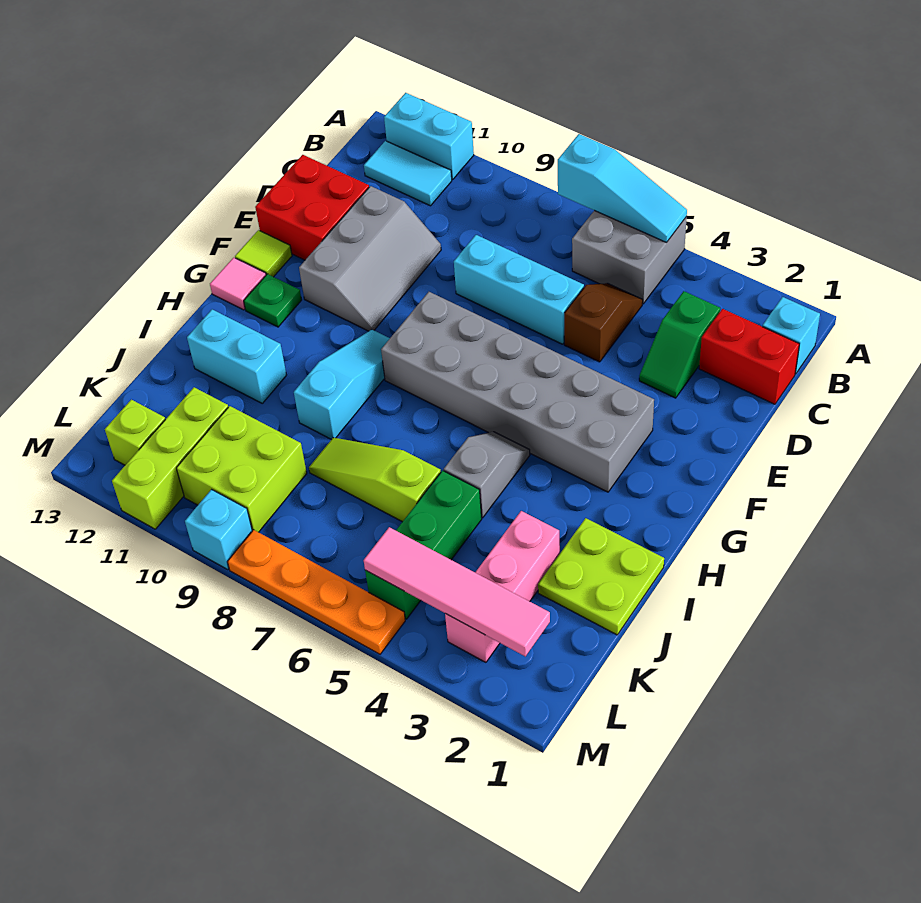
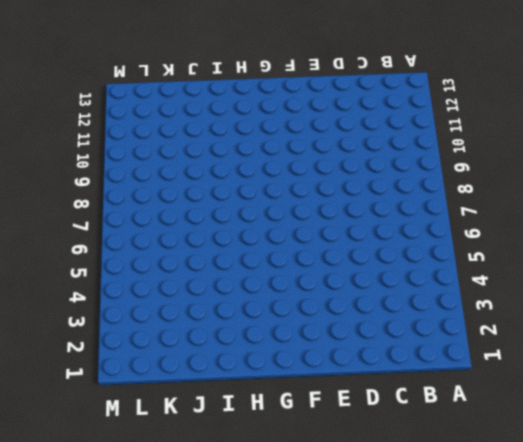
none -> grey 2x2 brick [572,210,687,304]
none -> cyan 1x2 brick [384,93,474,180]
none -> cyan 1x1 brick [762,297,820,374]

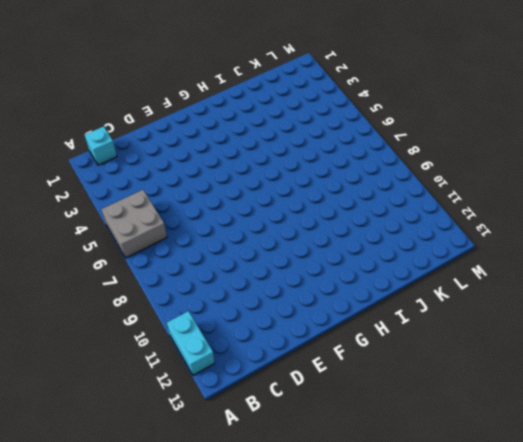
none -> cyan 1x2 tile [364,141,452,206]
none -> red 1x2 brick [699,309,799,404]
none -> green 1x2 slope [639,291,720,398]

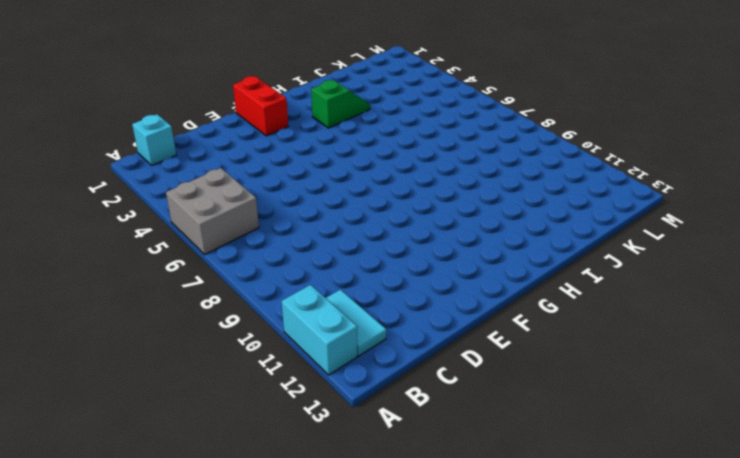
red 1x2 brick [233,76,288,136] -> red 1x2 brick moved to [699,309,799,404]
green 1x2 slope [311,80,370,128] -> green 1x2 slope moved to [639,291,720,398]
none -> brown 1x2 slope [564,283,643,362]
none -> cyan 1x3 brick [454,235,584,344]
none -> grey 2x3 slope [299,186,441,331]

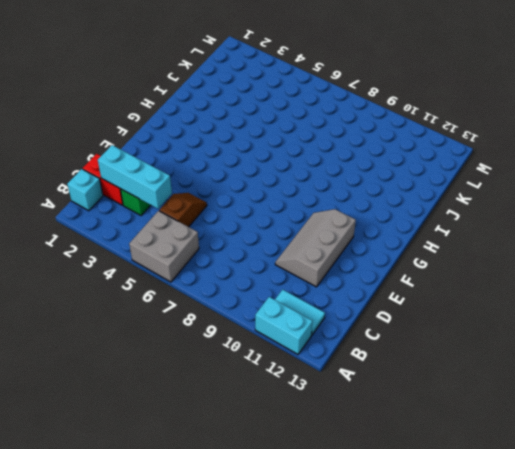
cyan 1x3 brick [98,145,172,209] -> cyan 1x3 brick moved to [454,235,584,344]
brown 1x2 slope [159,193,207,227] -> brown 1x2 slope turned to [564,283,643,362]
none -> red 2x2 brick [255,155,369,260]
none -> grey 2x6 brick [381,292,654,492]
none -> lime 1x1 tile [235,230,292,277]

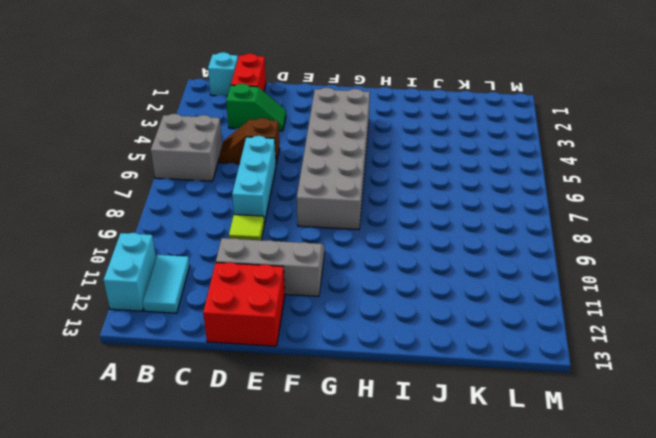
lime 1x1 tile [229,215,264,240] -> lime 1x1 tile moved to [235,230,292,277]
none -> cyan 1x3 slope [294,330,390,440]
none -> green 1x1 plate [244,274,302,327]
none -> pink 1x1 tile [210,258,266,310]

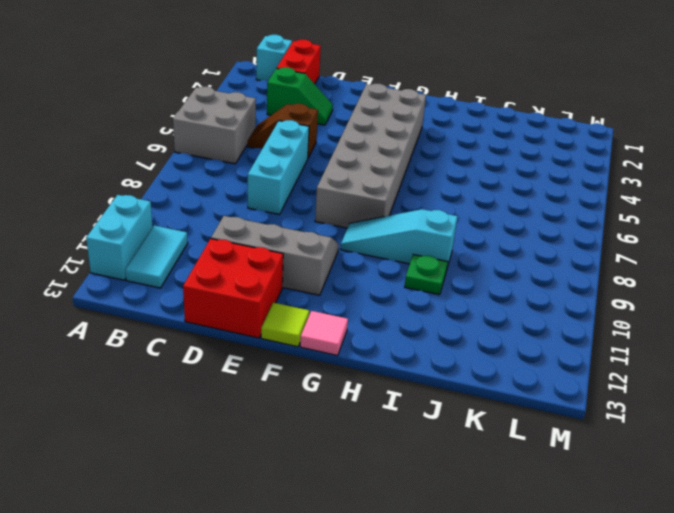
green 1x1 plate [405,255,448,295] -> green 1x1 plate moved to [244,274,302,327]
none -> grey 1x2 slope [444,432,530,518]
none -> lime 2x2 plate [538,518,664,635]
none -> cyan 1x2 brick [187,309,286,403]

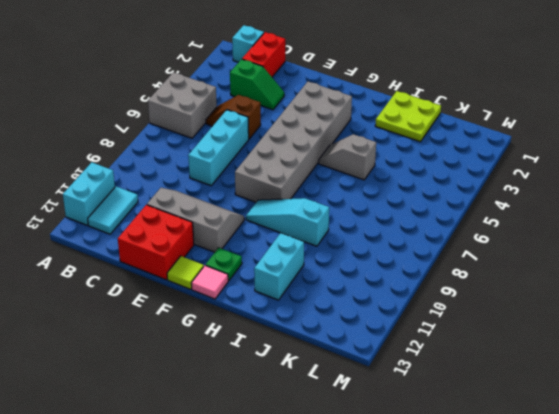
none -> pink 1x3 brick [445,511,560,662]
none -> green 1x3 brick [365,471,482,619]
none -> lime 1x3 slope [309,438,441,522]

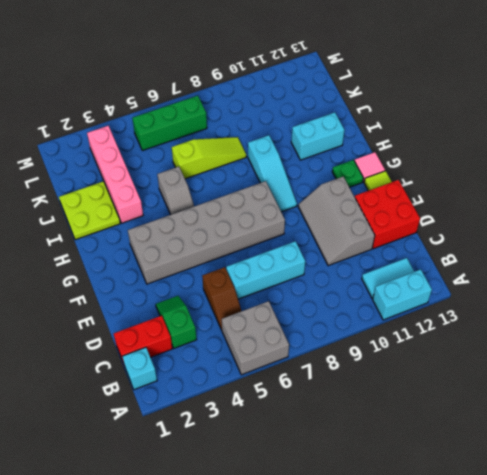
pink 1x4 brick [87,126,143,223] -> pink 1x3 brick [445,511,560,662]
green 1x3 brick [132,96,207,151] -> green 1x3 brick turned to [365,471,482,619]
none -> lime 2x2 brick [176,406,307,532]
none -> lime 1x3 brick [112,387,228,529]
none -> lime 1x1 brick [105,400,165,465]

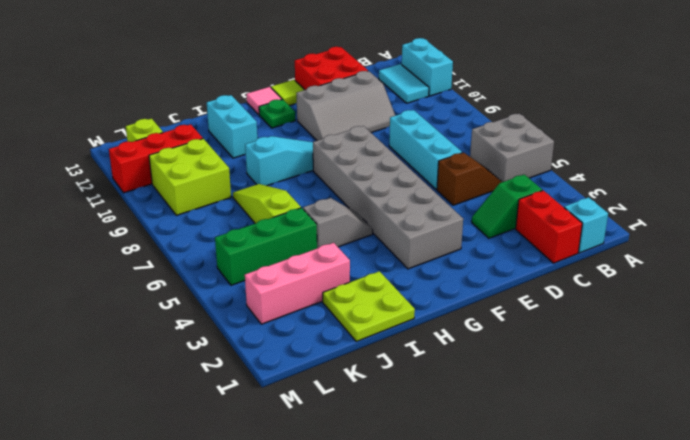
red 1x3 brick [109,124,203,193] -> lime 1x3 brick [112,387,228,529]
none -> orange 1x4 plate [228,530,405,654]
none -> cyan 1x1 brick [185,490,252,570]
none -> cyan 1x3 slope [558,134,687,243]

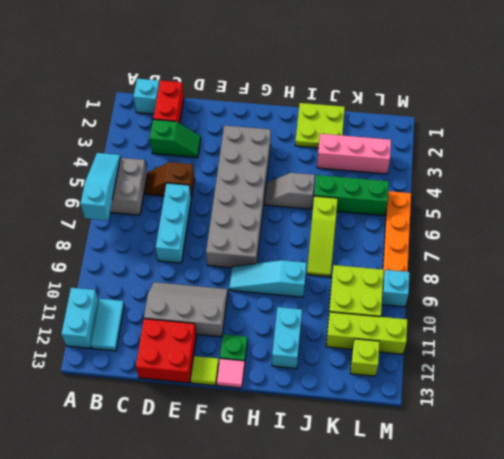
none -> pink 1x4 tile [364,527,550,656]

